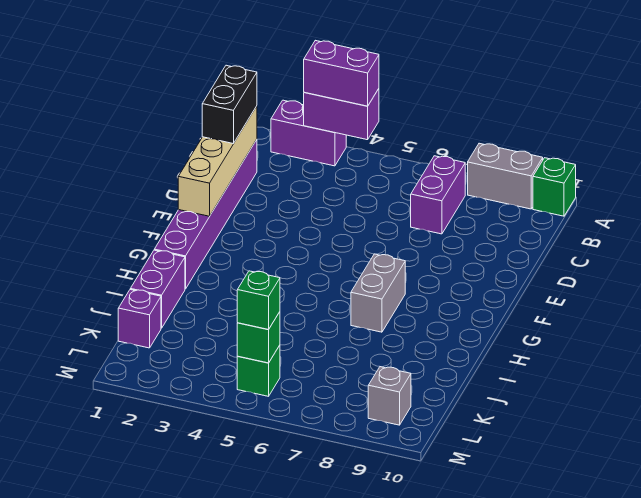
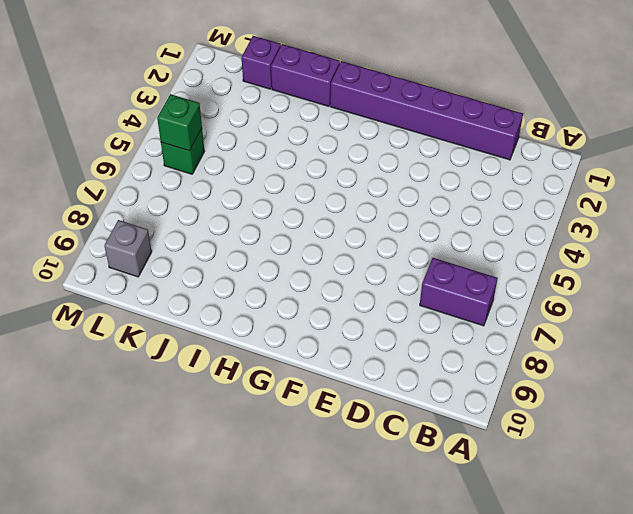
none -> purple 1x2 brick [271,100,346,166]
none -> grey 1x2 brick [468,143,543,209]
none -> green 1x1 brick [533,158,576,216]

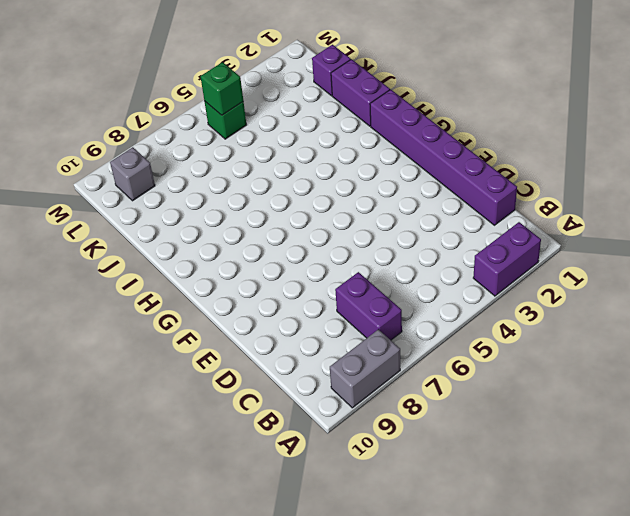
none -> green 1x1 brick [533,158,576,216]
none -> grey 1x2 brick [351,254,405,332]
none -> purple 1x2 brick [304,89,379,140]

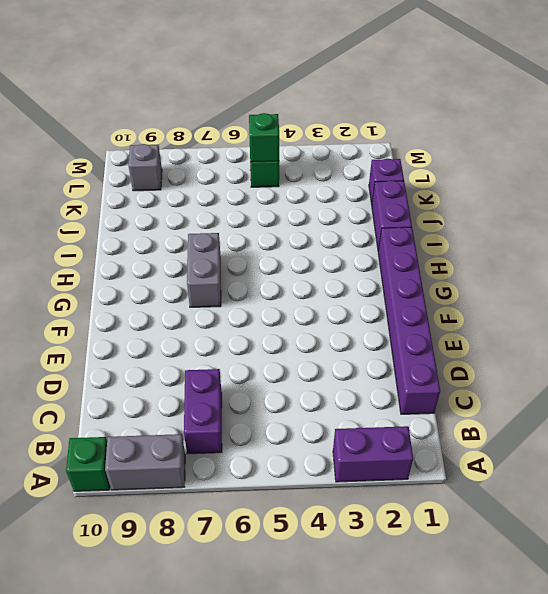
none -> purple 1x2 brick [304,89,379,140]
none -> tan 1x4 brick [178,106,257,216]
none -> purple 1x2 brick [304,40,379,106]

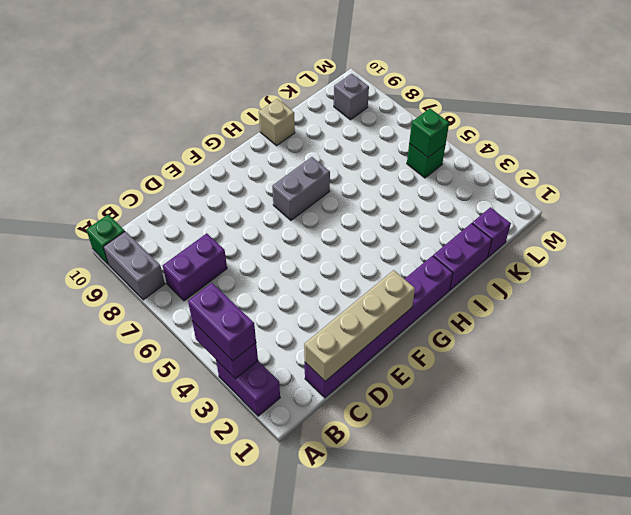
tan 1x1 brick [259,99,295,146] -> none
none -> black 1x2 brick [202,65,257,144]
none -> green 1x1 brick [237,271,280,330]

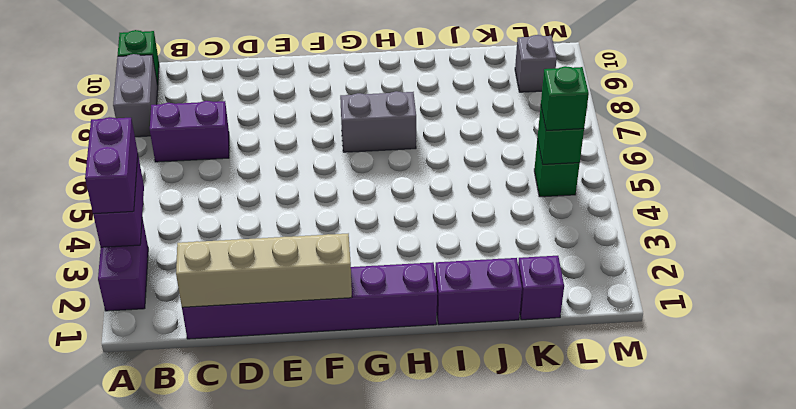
none -> black 1x2 brick [202,65,257,144]

